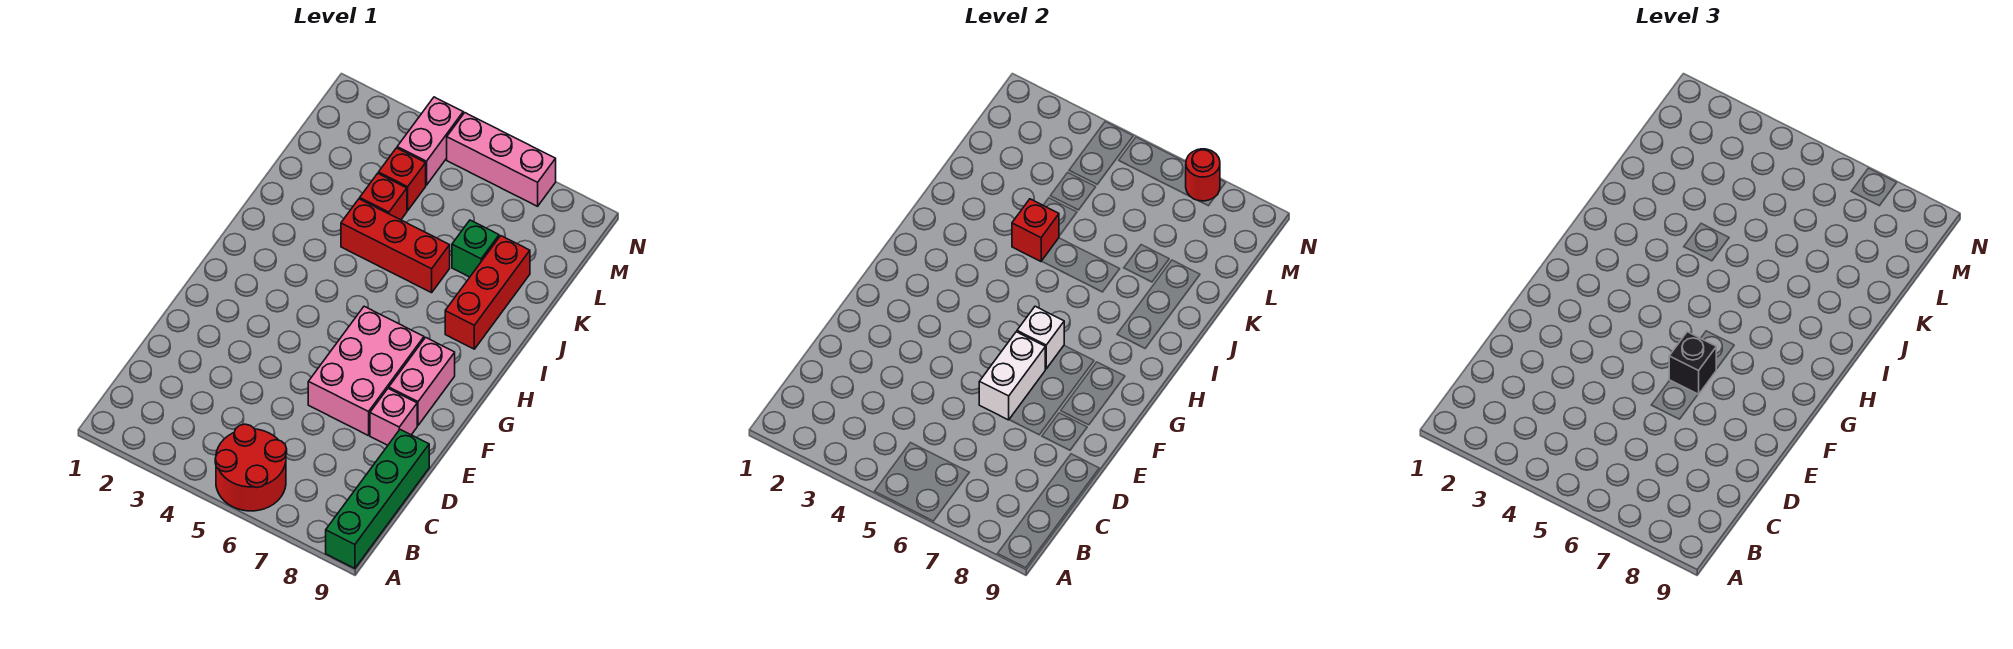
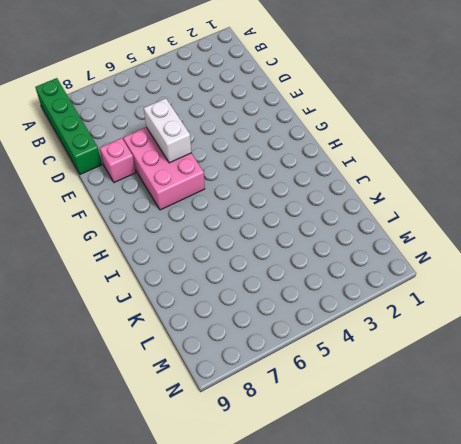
none -> red 2x2 round brick [215,424,287,511]
none -> pink 1x2 brick [389,337,455,426]
none -> red 1x3 brick [445,236,530,349]

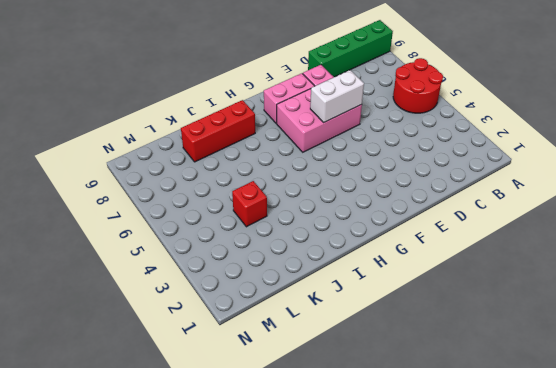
none -> red 1x3 brick [341,199,450,293]
none -> green 1x1 brick [452,220,499,277]
none -> red 1x1 brick [378,148,426,211]

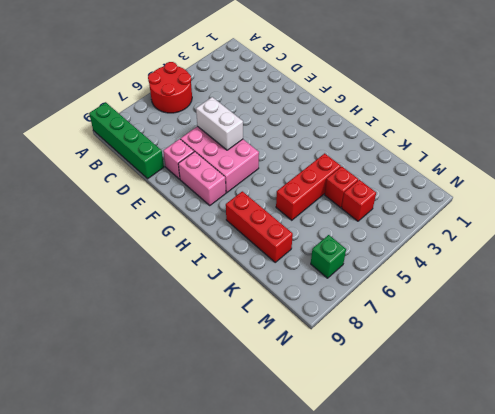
green 1x1 brick [311,235,346,278] -> green 1x1 brick moved to [452,220,499,277]
none -> pink 1x2 brick [397,97,463,185]
none -> pink 1x3 brick [447,113,556,206]
none -> white 1x1 brick [1017,306,1064,369]

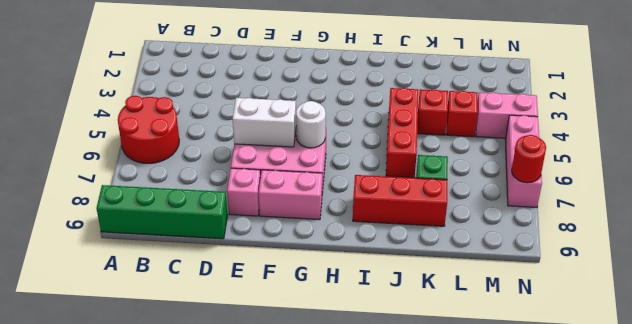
white 1x1 round brick [296,101,326,148] -> white 1x1 brick [1017,306,1064,369]
none -> red 1x1 brick [1012,199,1059,261]
none -> black 1x1 brick [1669,332,1716,395]

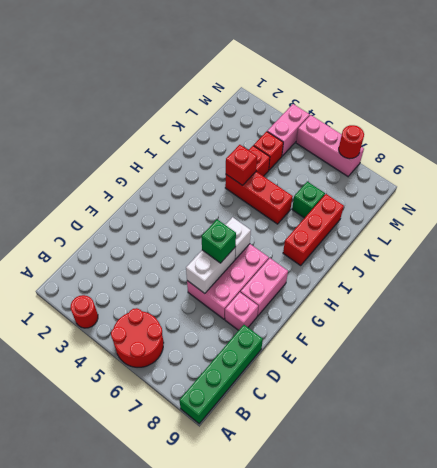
red 1x1 round brick [71,295,98,328] -> none
green 1x1 brick [202,219,236,263] -> black 1x1 brick [1669,332,1716,395]

